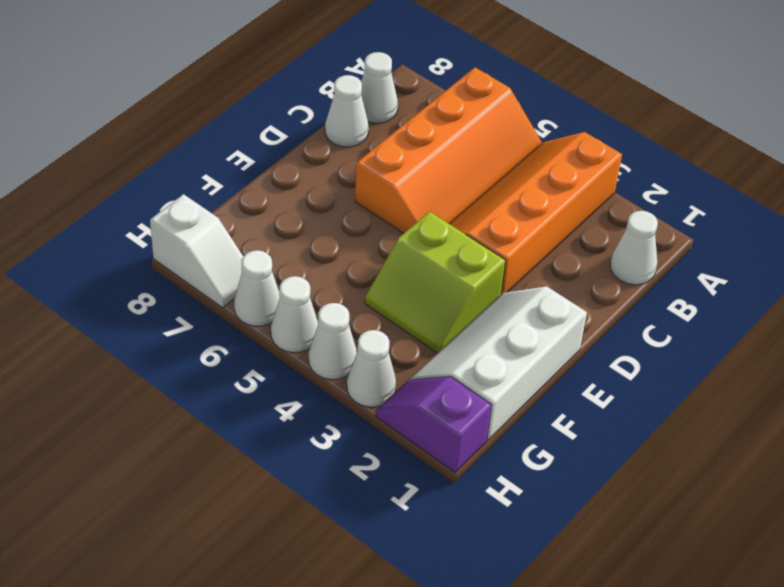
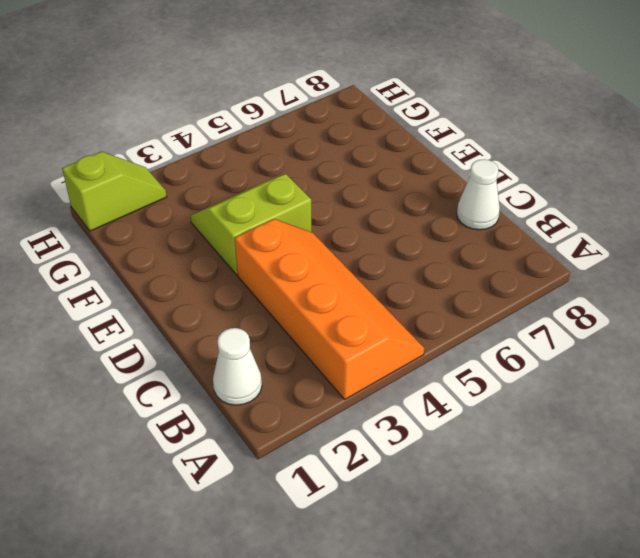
lime 1x2 slope [62,152,166,231] -> purple 1x2 slope [376,377,492,473]
none -> orange 2x4 slope [355,67,541,233]
none -> white 1x1 cone [361,52,398,123]
none -> white 2x3 slope [410,286,587,440]

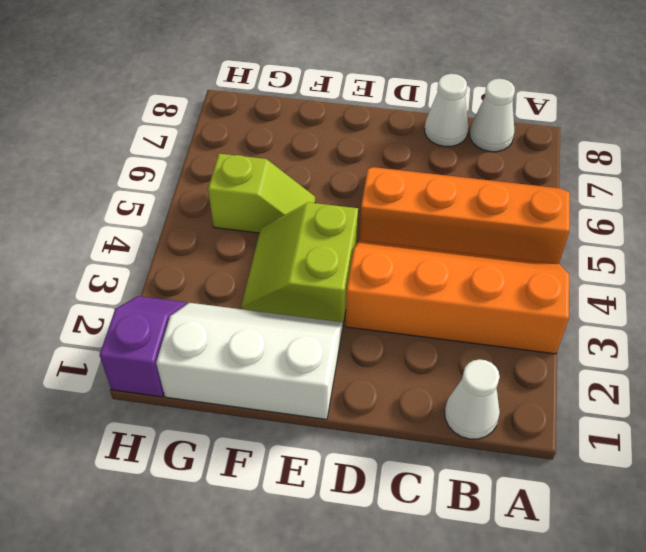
orange 2x4 slope [359,167,570,264] -> orange 2x4 slope turned to [355,67,541,233]
lime 1x2 slope [208,154,315,233] -> none
none -> white 1x1 cone [347,330,396,407]
none -> white 1x1 cone [309,303,357,379]
none -> white 1x1 cone [271,276,318,353]

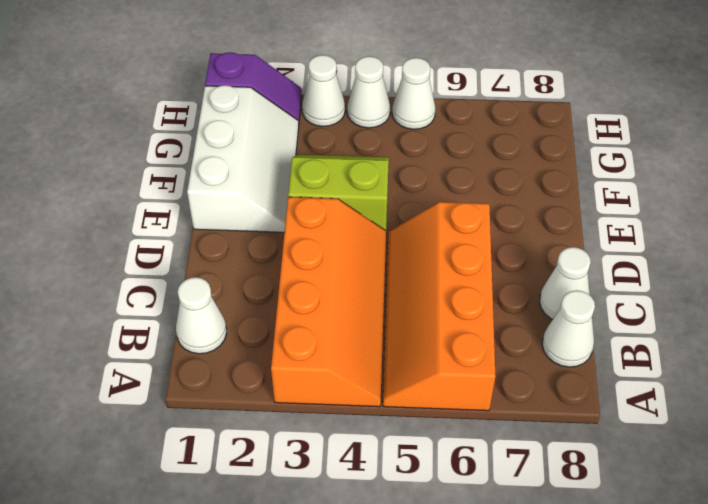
none -> white 1x1 cone [234,250,280,326]
none -> white 1x2 slope [150,194,243,308]

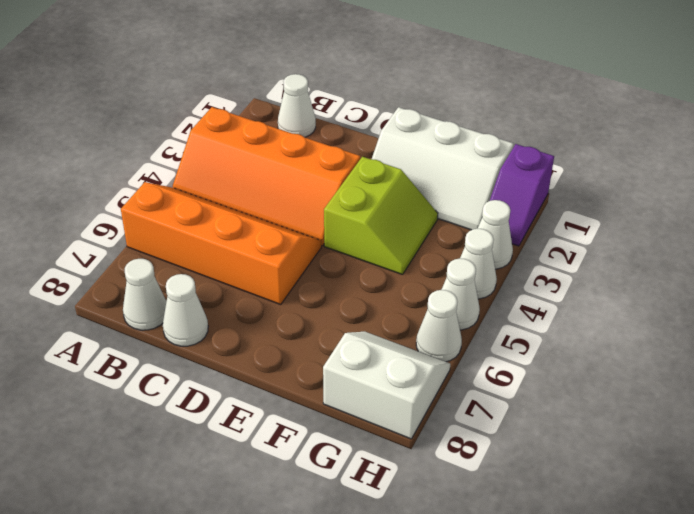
white 2x2 slope [323,332,450,439] -> white 1x2 slope [150,194,243,308]

